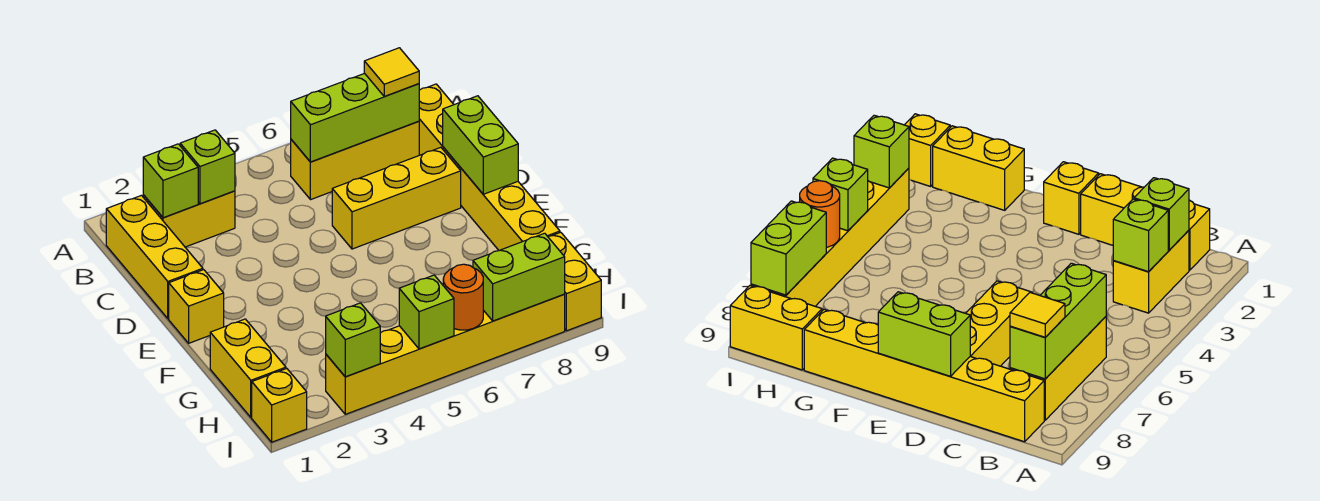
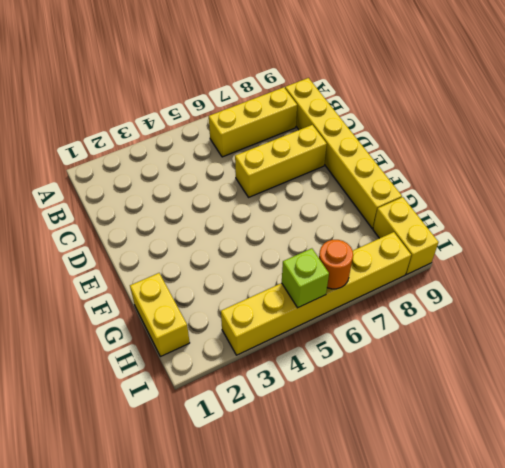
none -> yellow 1x3 brick [106,195,203,319]
none -> yellow 1x2 brick [143,191,235,247]
none -> yellow 1x1 brick [169,270,224,343]

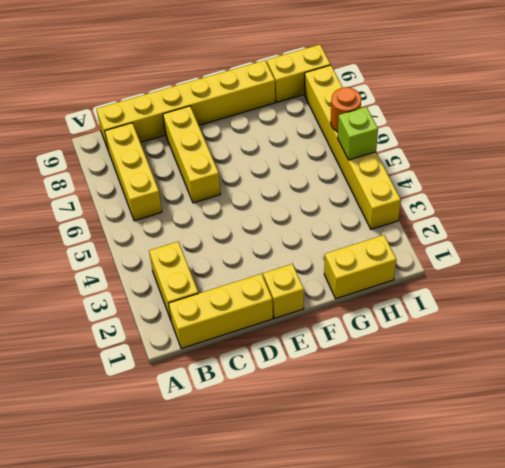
none -> yellow 1x1 brick [252,369,307,442]
none -> lime 1x1 brick [143,144,198,218]
none -> lime 1x1 brick [180,130,235,204]

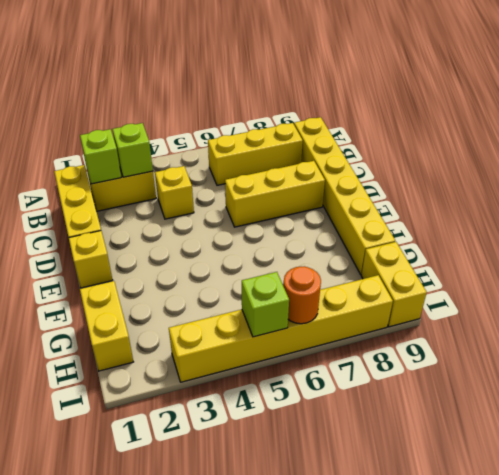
yellow 1x1 brick [155,166,194,219] -> yellow 1x1 brick moved to [252,369,307,442]
none -> lime 1x3 brick [291,73,419,162]
none -> lime 1x2 brick [443,96,518,194]
none -> lime 1x1 brick [326,303,380,377]

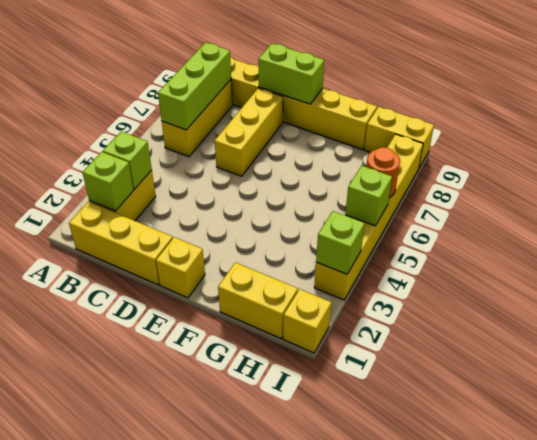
none -> lime 1x2 brick [473,233,565,321]
none -> yellow 1x1 tile [364,48,419,97]

